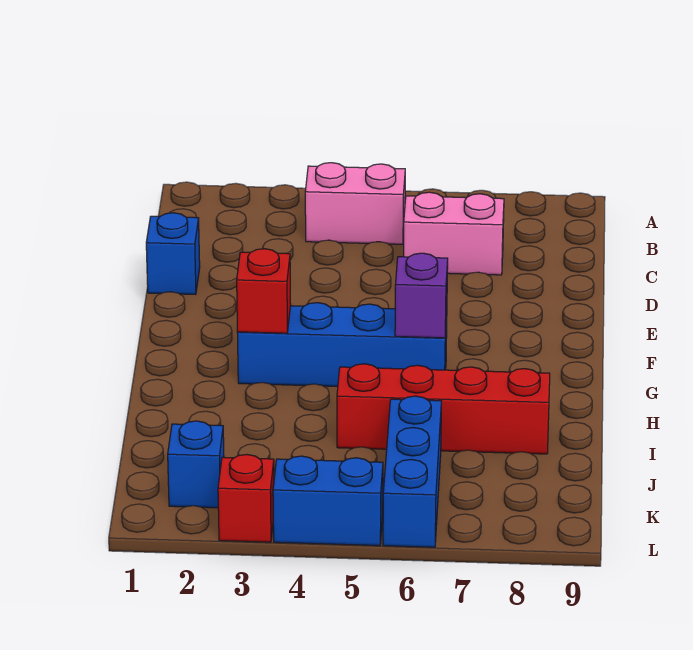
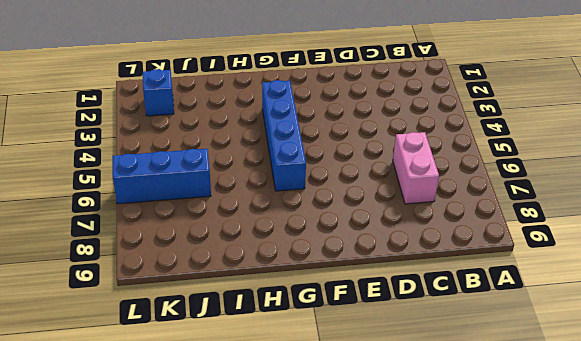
none -> pink 1x2 brick [305,163,405,244]
none -> blue 1x1 brick [146,213,200,294]

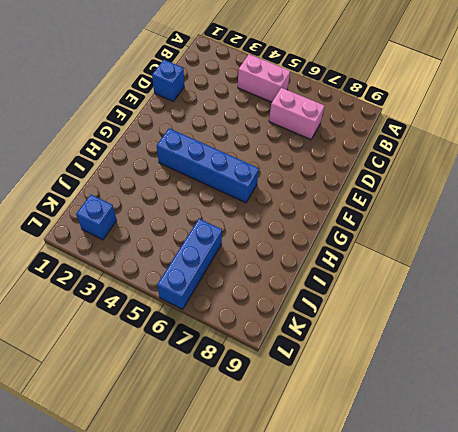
none -> red 1x4 brick [337,364,550,454]
none -> red 1x1 brick [218,455,274,542]

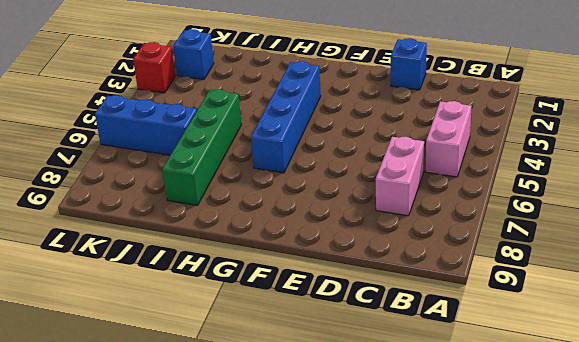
green 1x4 brick [162,90,242,205] -> red 1x4 brick [337,364,550,454]
none -> blue 1x2 brick [273,456,383,546]
none -> red 1x1 brick [237,249,291,333]

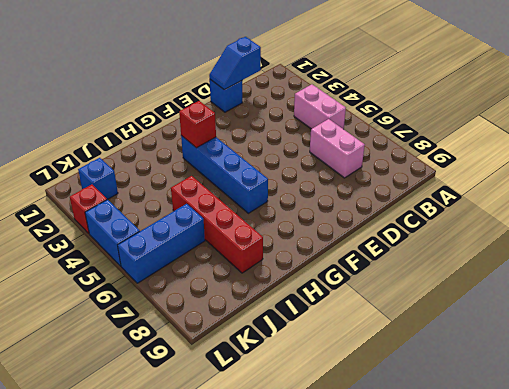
blue 1x2 slope [209,37,261,90] -> none
none -> purple 1x1 brick [395,253,448,338]

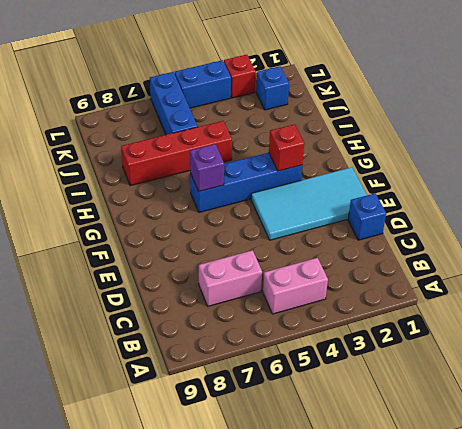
cyan 2x4 tile [251,167,367,240] -> none

